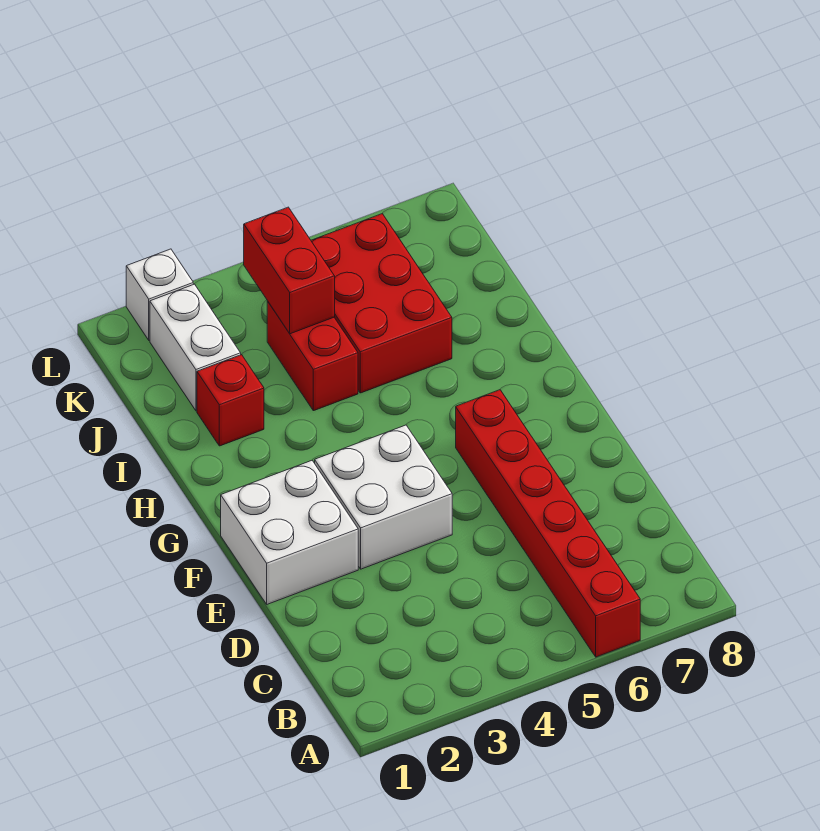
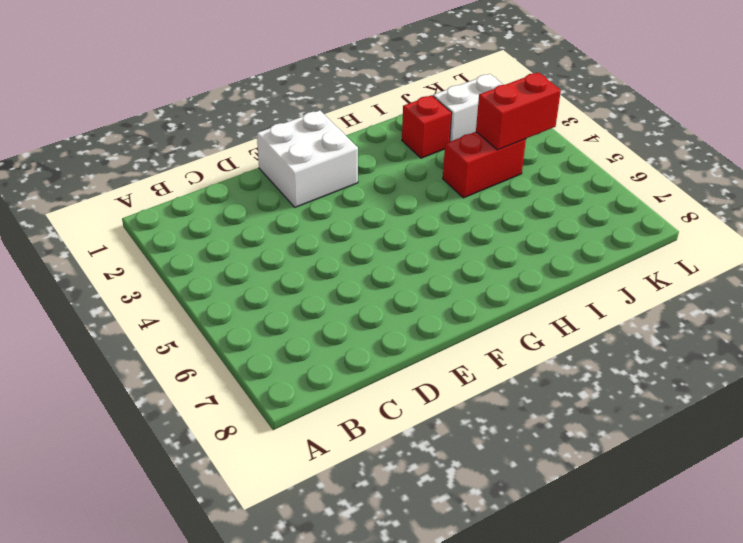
none -> red 1x6 brick [456,390,640,657]
none -> white 2x2 brick [315,425,452,569]

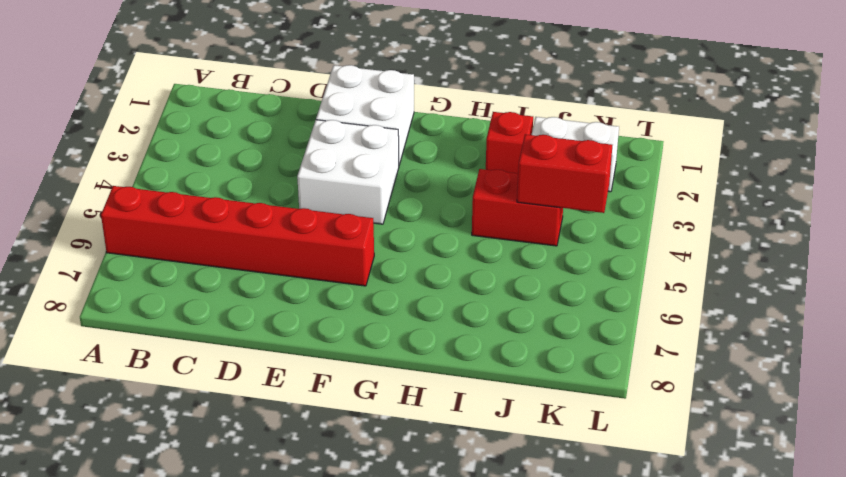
none -> red 2x3 brick [311,214,452,393]
none -> white 1x1 brick [126,249,193,340]

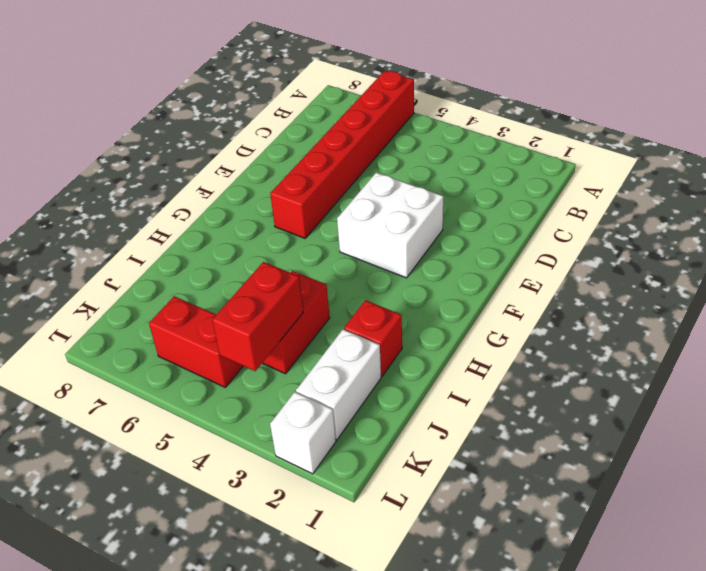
red 1x2 brick [149,296,243,387] -> red 2x3 brick [311,214,452,393]
none -> white 2x2 brick [221,461,358,604]

